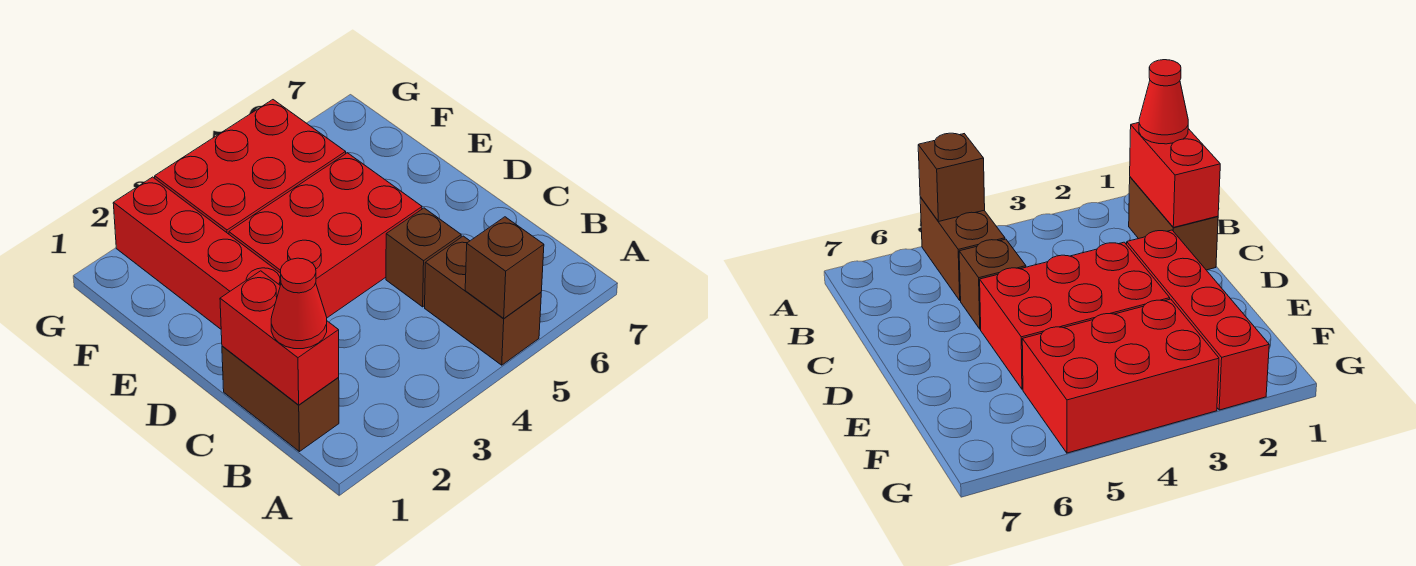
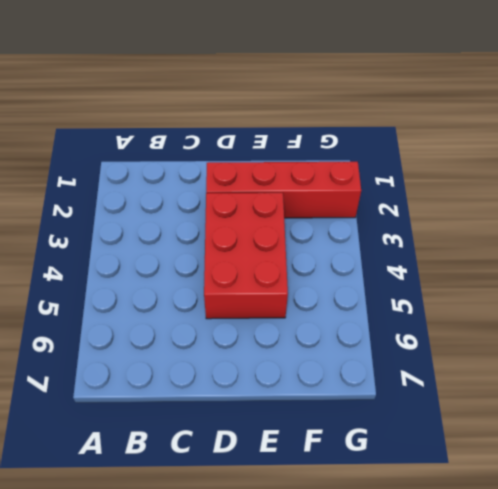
none -> brown 1x2 brick [425,236,541,365]
none -> brown 1x2 brick [222,346,339,452]

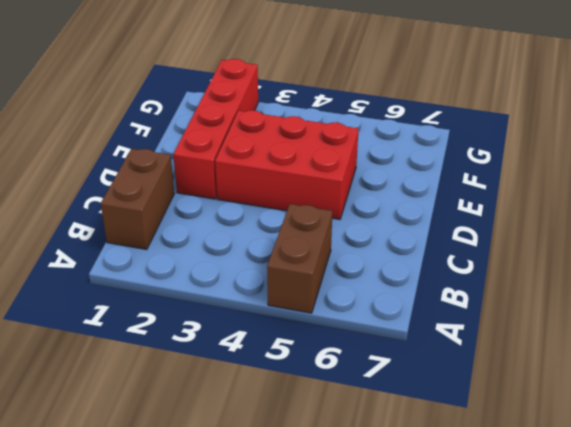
none -> brown 1x1 brick [386,208,461,307]
none -> red 2x3 brick [155,100,346,234]

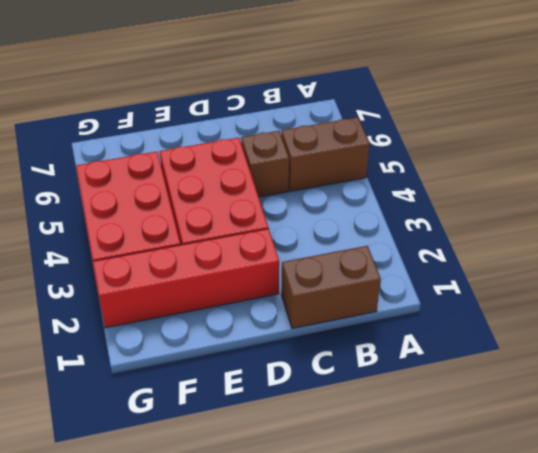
none -> brown 1x1 brick [465,217,544,319]
none -> red 1x2 brick [220,271,339,405]

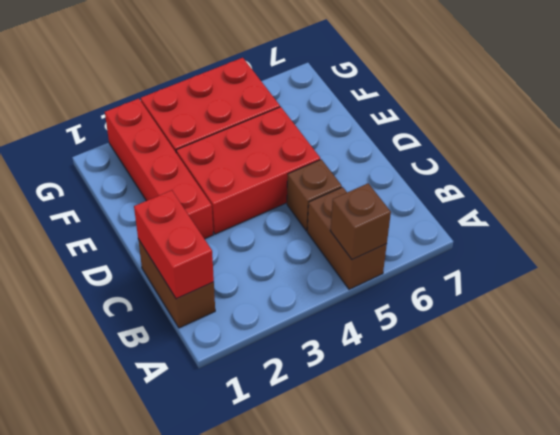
none -> red 1x1 cone [271,258,327,349]

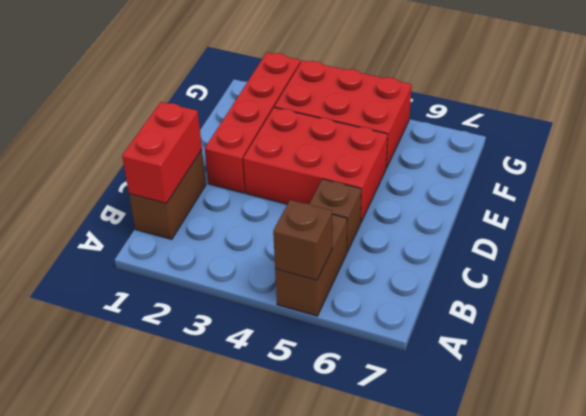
none -> red 1x1 cone [271,258,327,349]

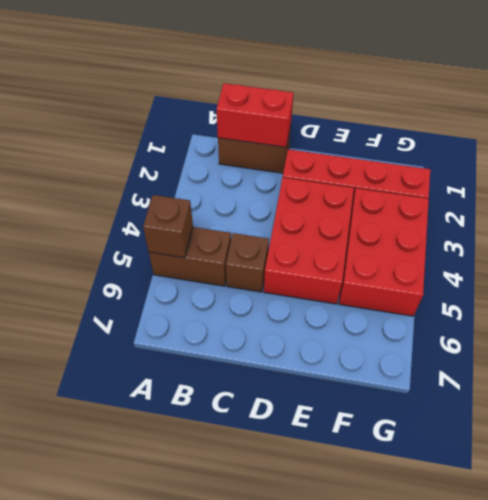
none -> red 1x1 cone [271,258,327,349]

